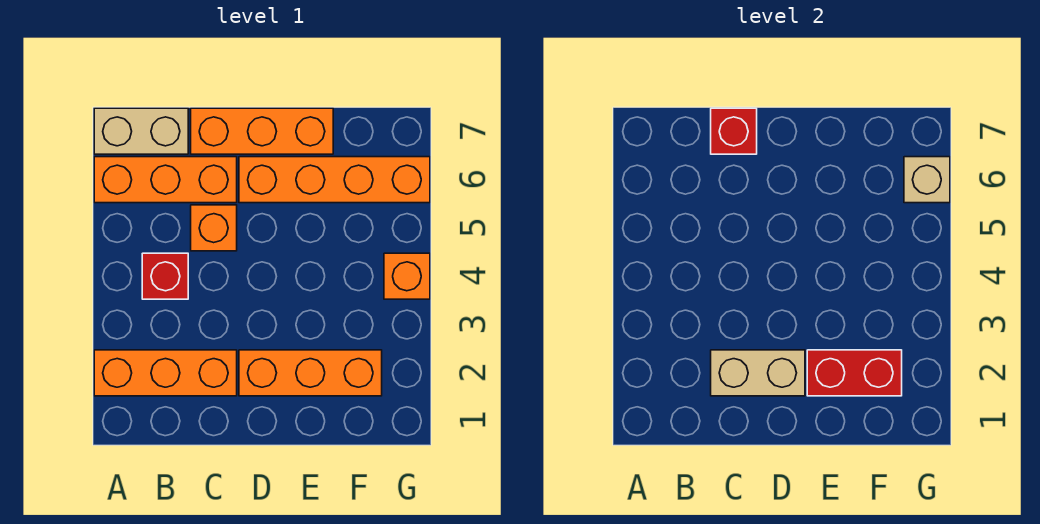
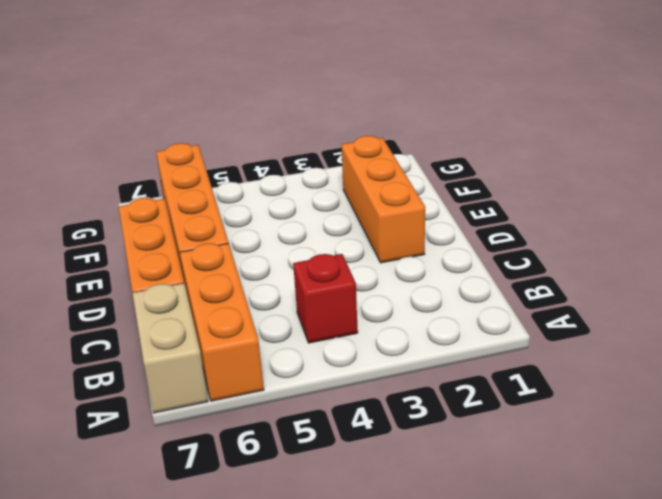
none -> orange 1x3 brick [94,350,237,396]
none -> orange 1x1 brick [191,205,237,251]
none -> orange 1x1 brick [384,253,430,299]

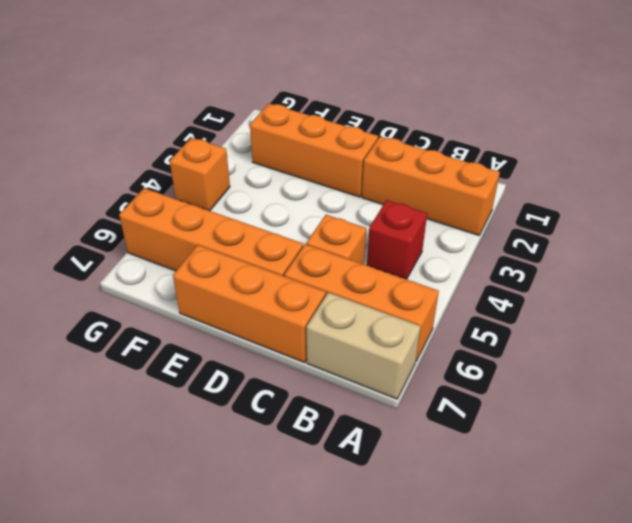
none -> tan 1x2 brick [711,350,805,396]
none -> red 1x1 brick [711,108,757,154]
none -> red 1x2 brick [807,350,902,396]

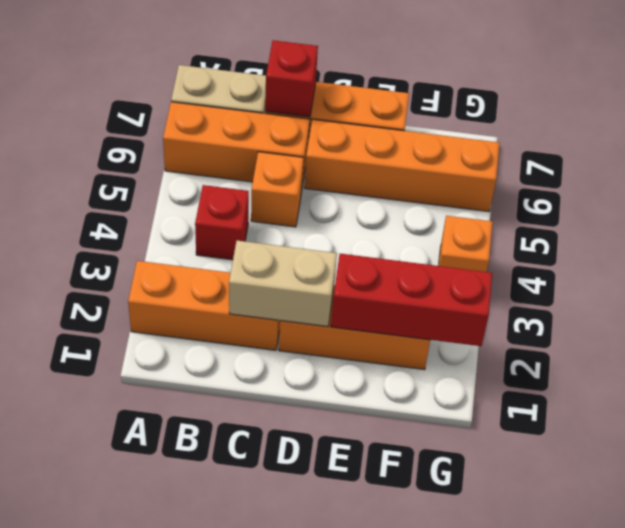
red 1x3 brick [331,254,492,346] -> red 1x2 brick [807,350,902,396]
none -> tan 1x1 brick [904,157,950,203]

